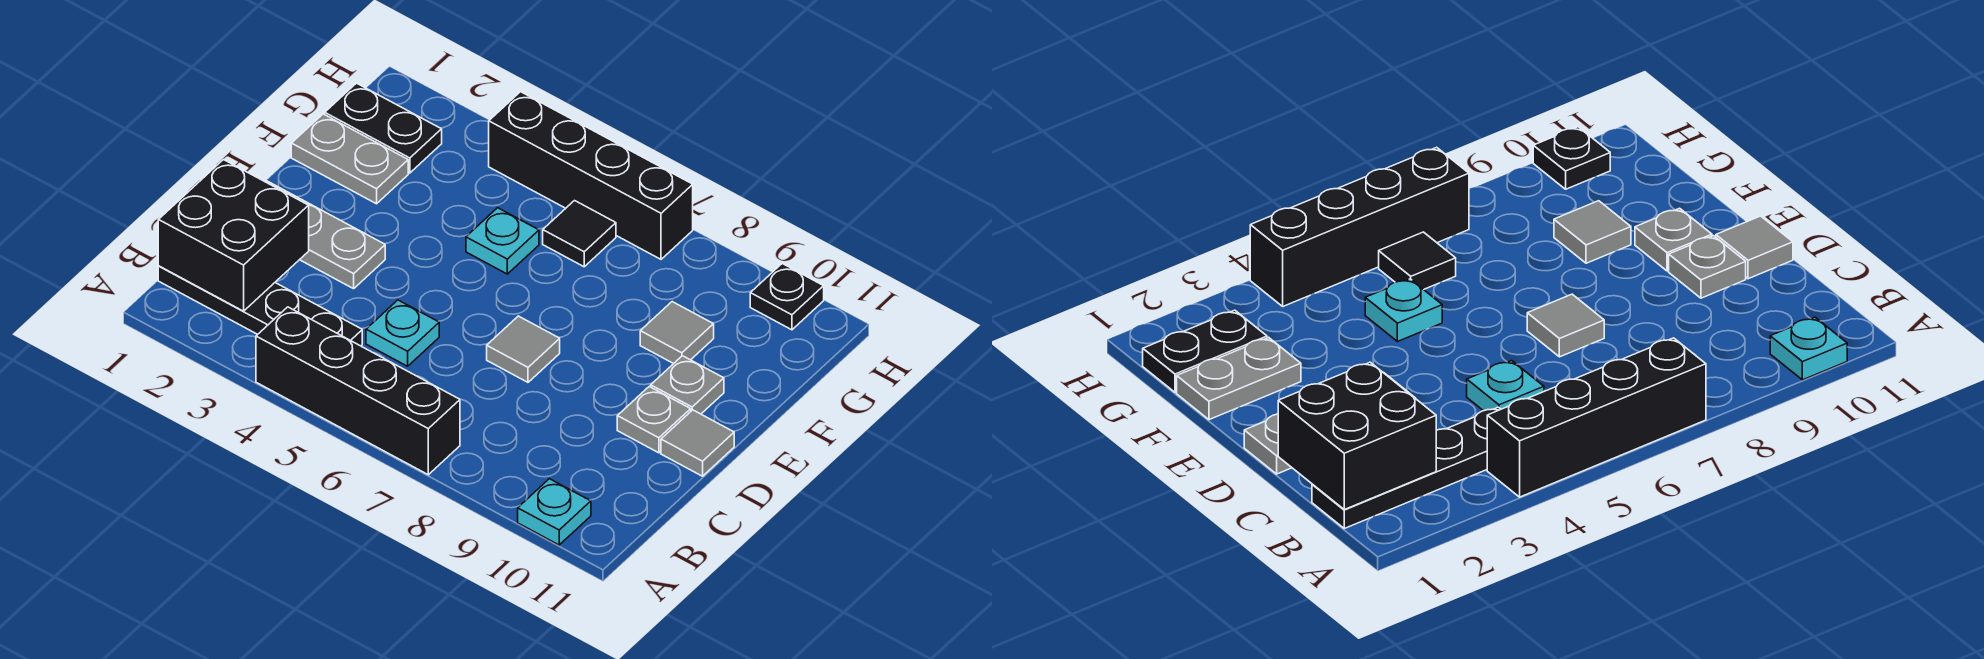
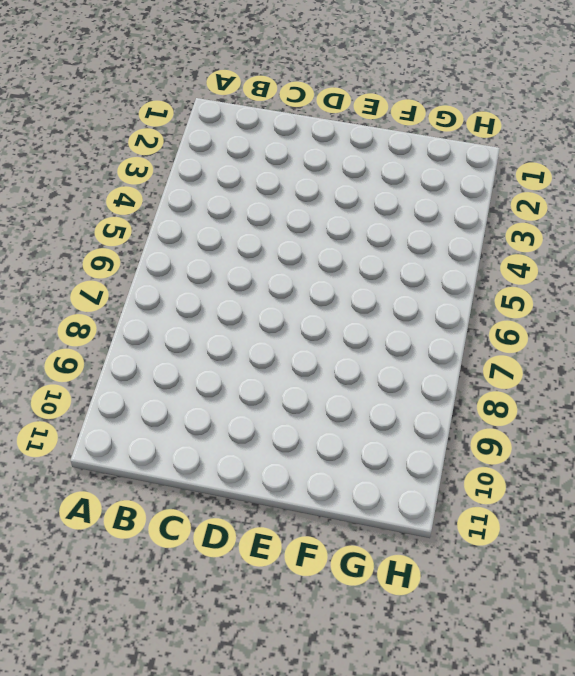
none -> black 1x4 brick [256,307,460,475]
none -> cyan 1x1 plate [518,479,591,545]
none -> black 1x4 plate [158,266,362,346]

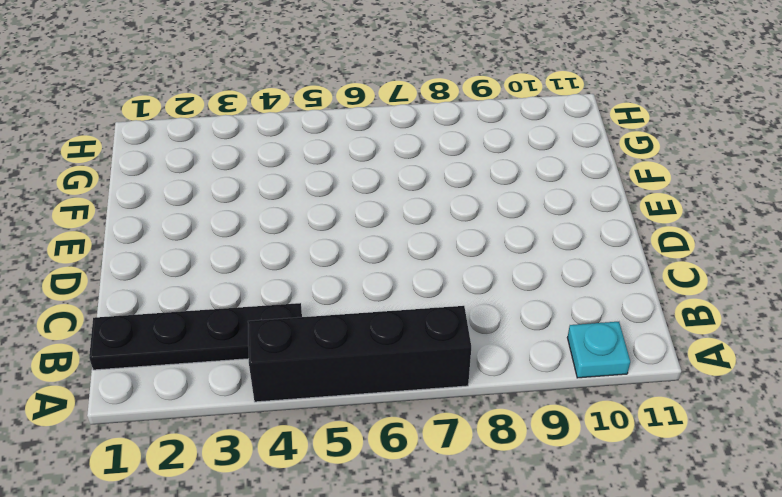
none -> cyan 1x1 plate [366,300,439,366]
none -> grey 1x3 plate [255,175,385,289]
none -> grey 1x1 tile [487,316,560,382]

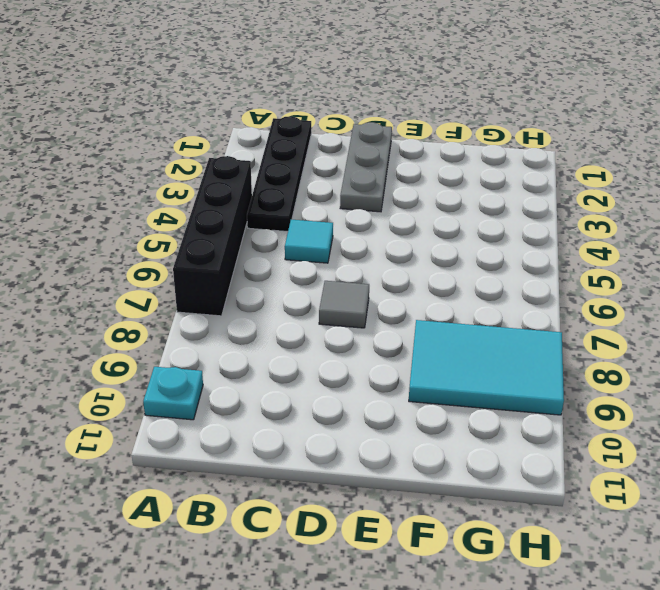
cyan 1x1 tile [285,220,333,263] -> cyan 1x1 plate [366,300,439,366]
cyan 2x3 tile [409,320,564,415] -> grey 1x1 tile [640,302,714,364]
none -> grey 1x1 plate [617,387,691,453]
none -> grey 1x1 tile [661,410,734,476]
none -> grey 1x1 plate [651,356,724,414]

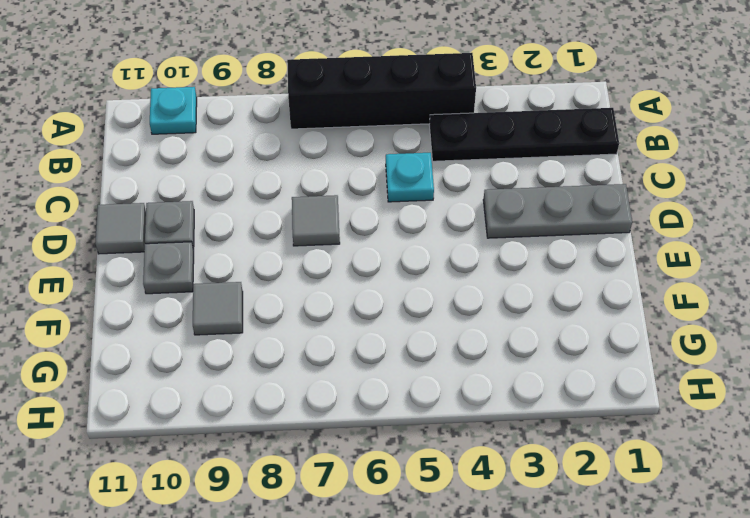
none -> grey 1x2 plate [291,114,408,204]
none -> cyan 1x1 plate [466,208,539,274]
none -> black 1x2 plate [325,83,442,173]

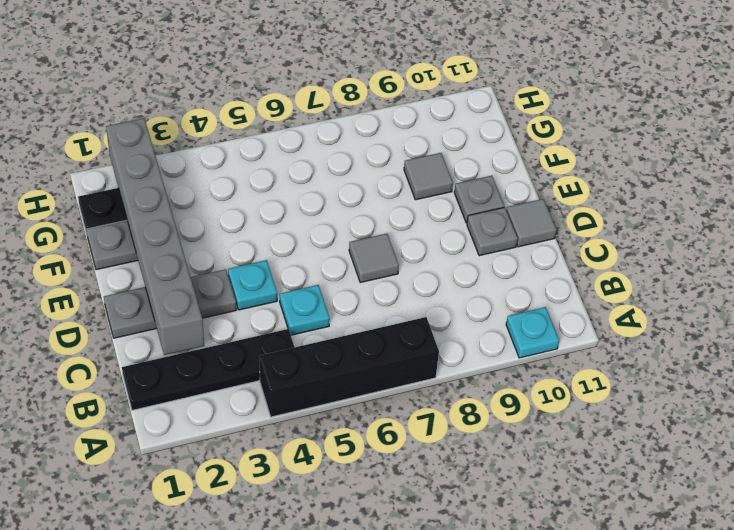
grey 1x6 brick [106,118,204,355] -> black 2x2 brick [158,160,309,311]
cyan 1x1 plate [228,260,277,310] -> cyan 1x1 plate moved to [466,208,539,274]
none -> black 1x1 tile [543,201,616,267]
none -> black 1x4 brick [489,92,693,259]
none -> black 1x1 plate [750,264,824,330]

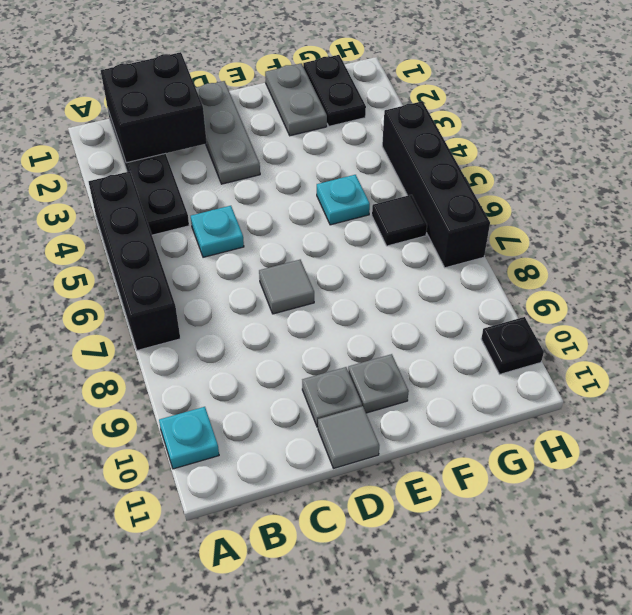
none -> grey 1x1 tile [640,302,714,364]

